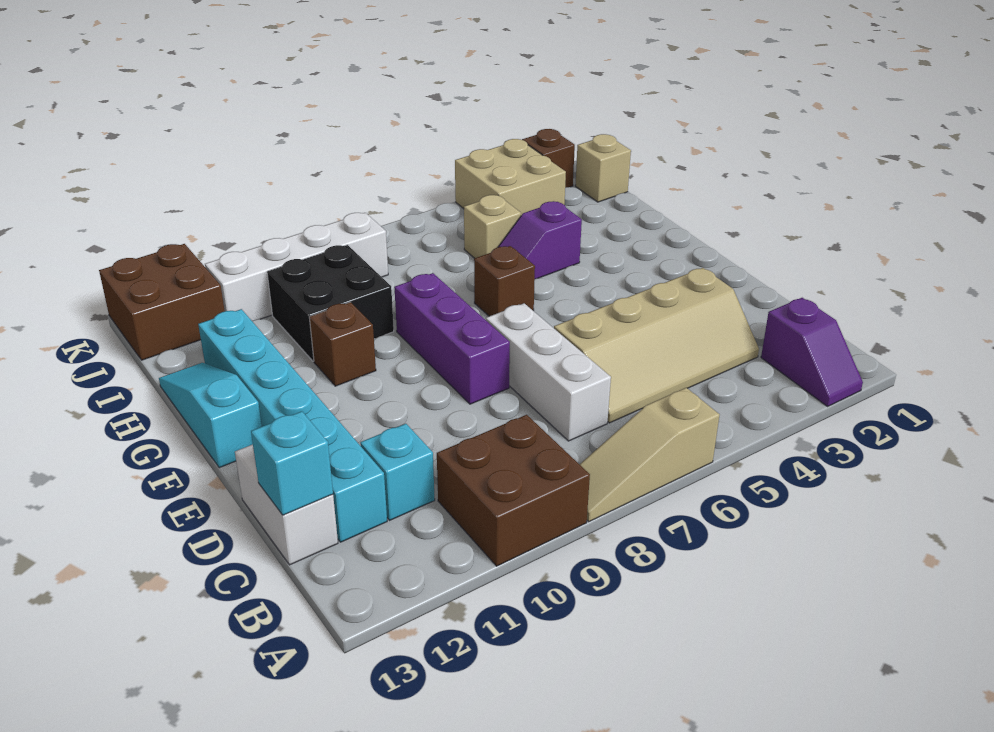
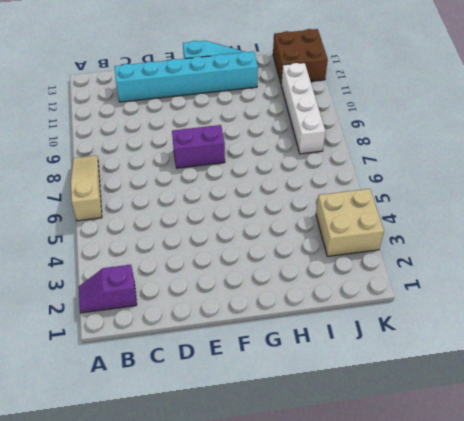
purple 1x2 brick [172,125,225,168] -> purple 1x3 brick [394,273,510,404]
none -> brown 2x2 brick [437,415,590,566]
none -> tan 2x4 slope [554,268,759,423]
none -> white 1x3 brick [486,303,611,441]

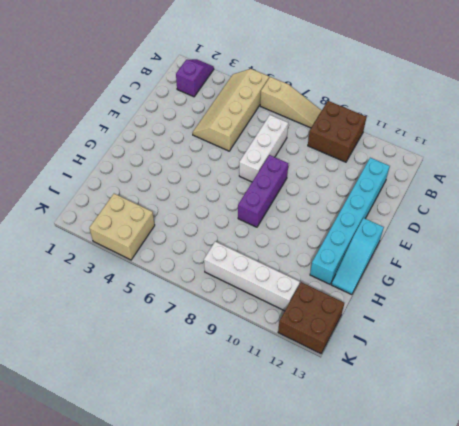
tan 2x4 slope [193,69,269,151] -> tan 2x4 slope turned to [554,268,759,423]
none -> cyan 1x1 brick [360,424,435,520]
none -> white 1x2 brick [235,445,338,565]
none -> brown 1x1 brick [474,246,535,316]

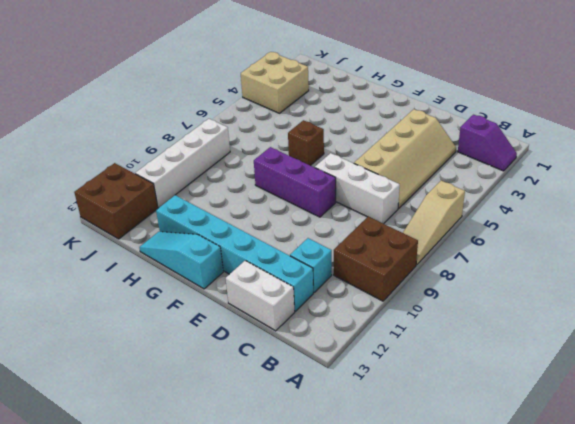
none -> brown 1x1 brick [309,302,376,386]
none -> purple 1x2 slope [498,201,582,279]
none -> black 2x2 brick [267,245,394,361]

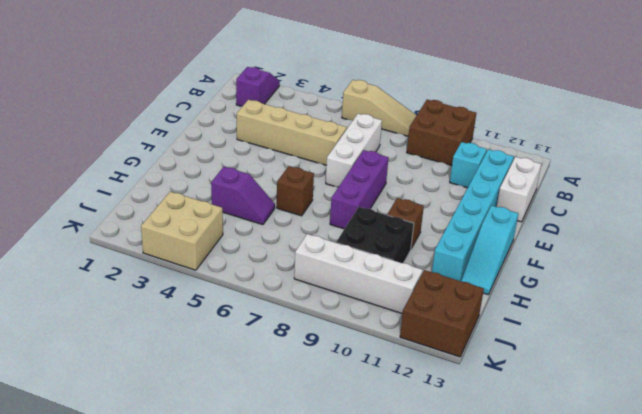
none -> tan 1x1 brick [464,195,521,258]
none -> tan 1x1 brick [575,134,631,202]
none -> brown 1x1 brick [522,129,575,188]

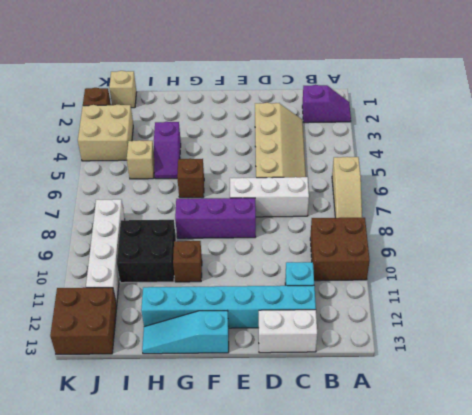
none -> cyan 1x1 brick [251,411,333,515]

